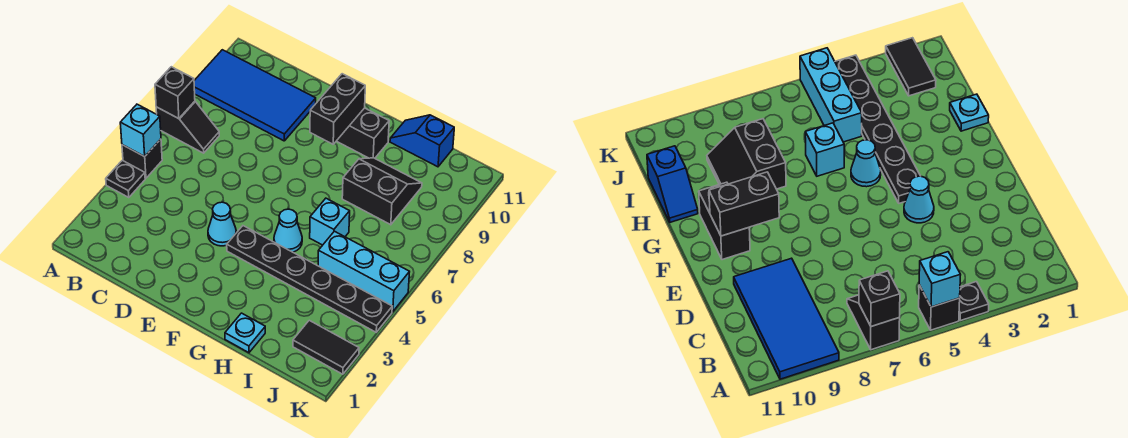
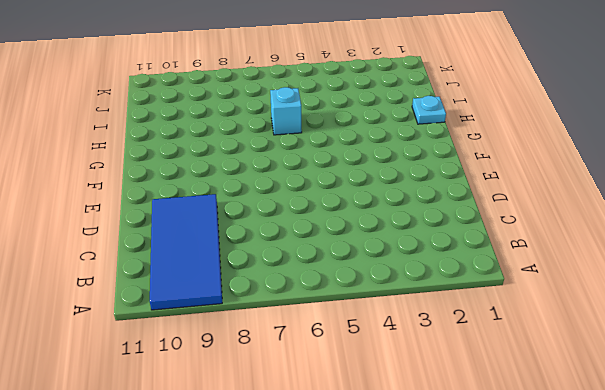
none -> black 1x1 plate [106,160,145,198]
none -> black 1x1 brick [122,139,162,178]
none -> black 1x2 slope [156,101,219,153]

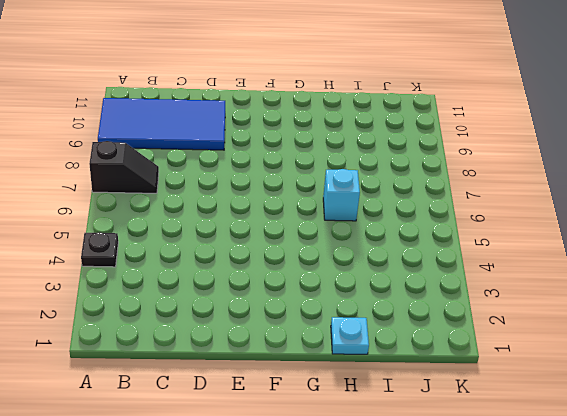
none -> black 1x1 brick [122,139,162,178]
none -> cyan 1x1 cone [208,202,236,246]
none -> black 1x6 plate [227,226,392,332]

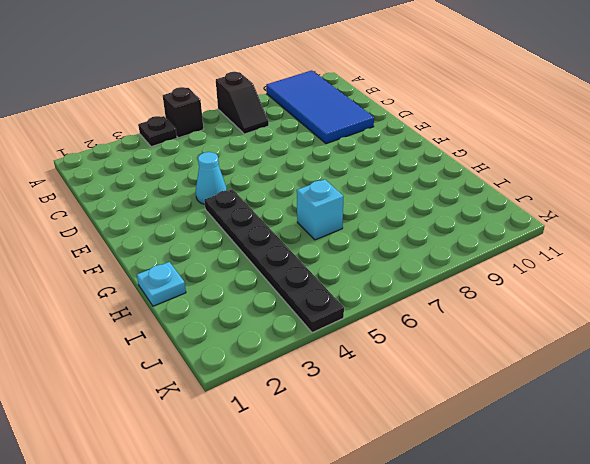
none -> black 1x2 brick [337,108,389,158]
none -> cyan 1x1 cone [274,209,302,252]
none -> black 2x2 slope [342,158,422,225]

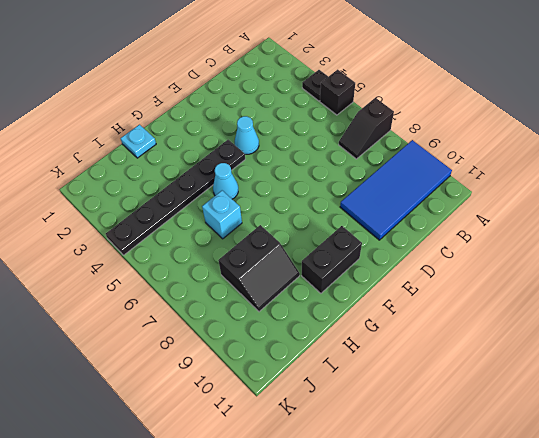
none -> blue 1x2 slope [390,115,454,167]
none -> cyan 1x3 brick [318,231,409,312]
none -> black 1x2 tile [293,320,359,374]

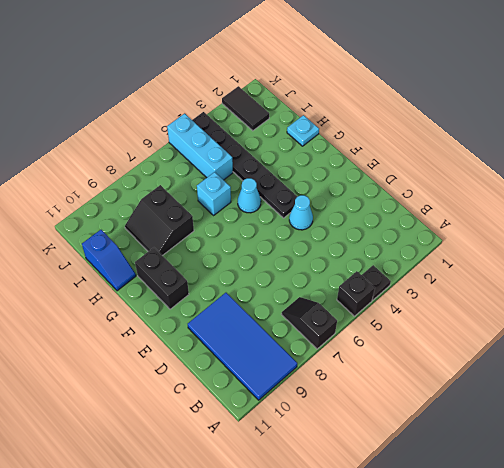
none -> cyan 1x1 brick [120,104,161,156]
none -> black 1x1 brick [155,67,195,119]
none -> black 1x2 brick [310,74,365,144]

